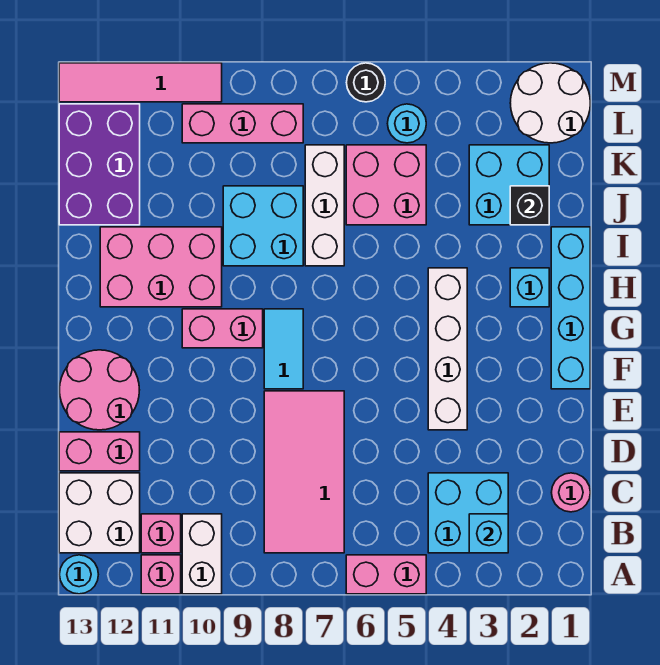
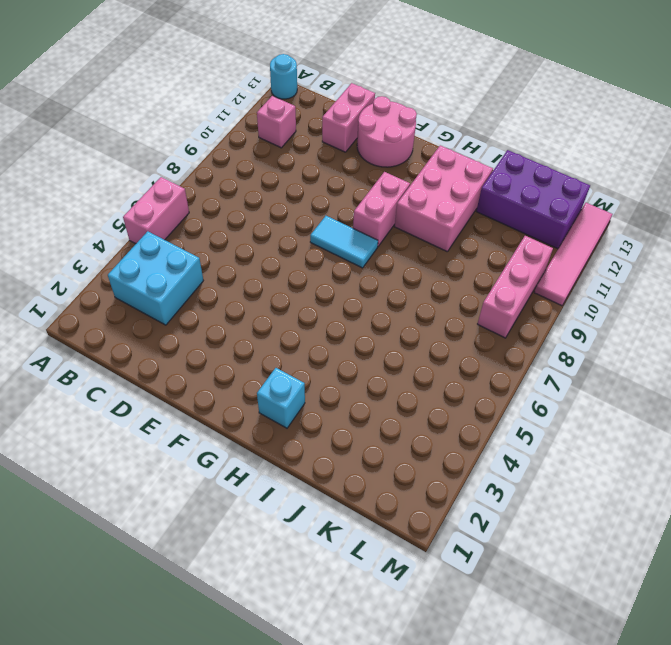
none -> white 1x2 brick [182,514,222,594]
none -> pink 1x1 brick [141,555,181,594]
none -> pink 2x4 tile [264,391,344,553]

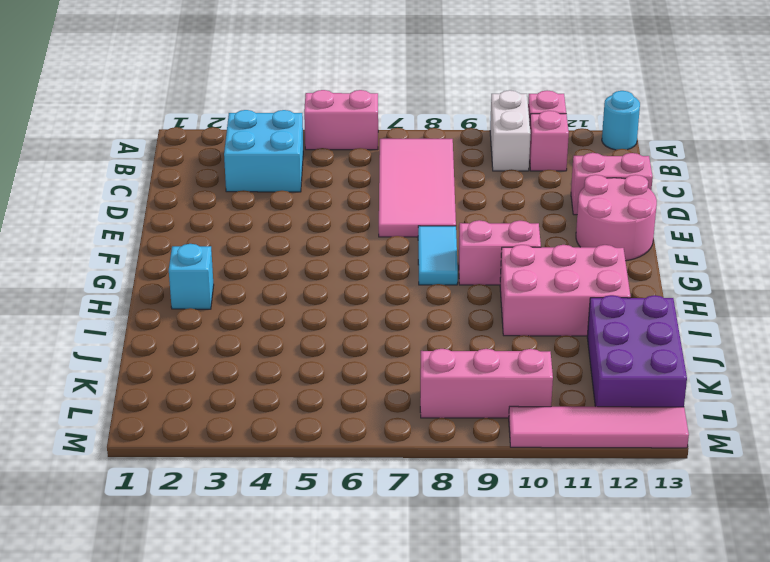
none -> white 2x2 brick [59,473,140,553]
none -> pink 1x1 round brick [551,473,590,512]
none -> white 1x4 brick [428,268,467,430]

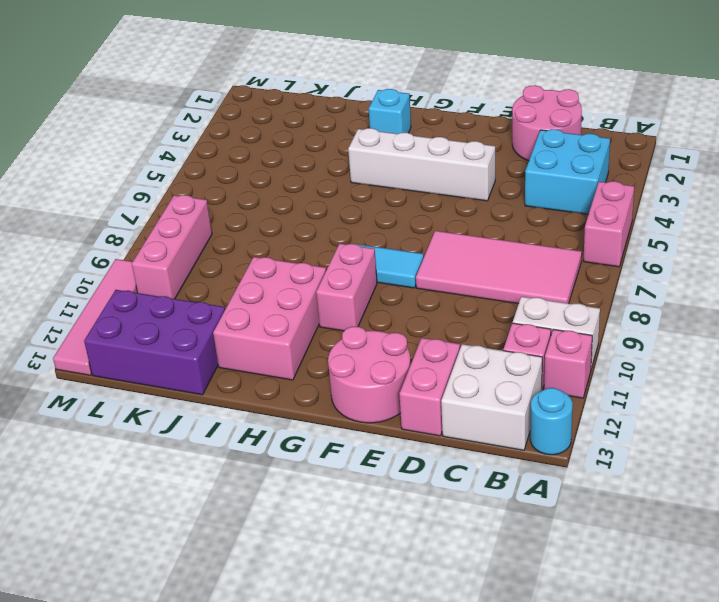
pink 2x2 round brick [512,85,582,161] -> pink 1x1 round brick [551,473,590,512]
none -> cyan 1x4 brick [551,227,590,389]
none -> white 1x3 brick [305,145,344,266]
none -> cyan 2x2 brick [223,186,303,266]

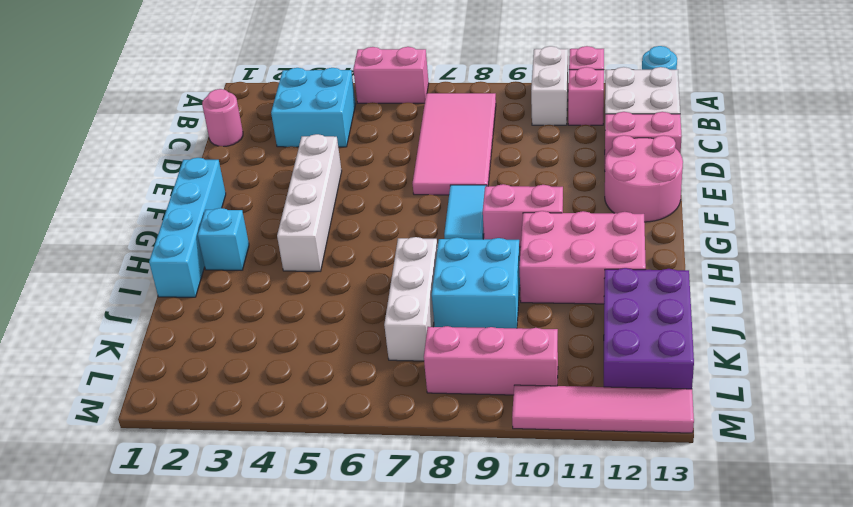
none -> cyan 2x2 brick [469,145,549,225]
none -> pink 2x2 brick [346,145,426,225]
none -> white 2x2 round brick [510,63,590,143]

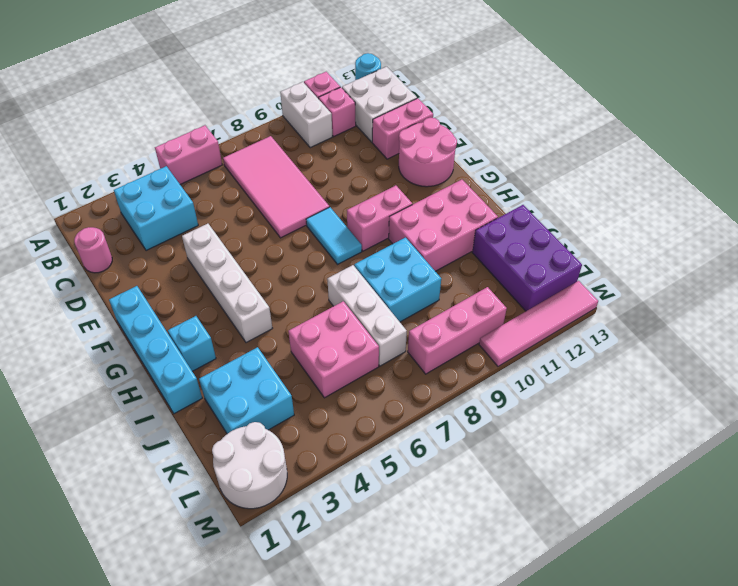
none -> cyan 1x1 round brick [388,104,426,143]
none -> black 1x1 round brick [347,63,385,102]
none -> cyan 1x1 brick [469,514,508,553]

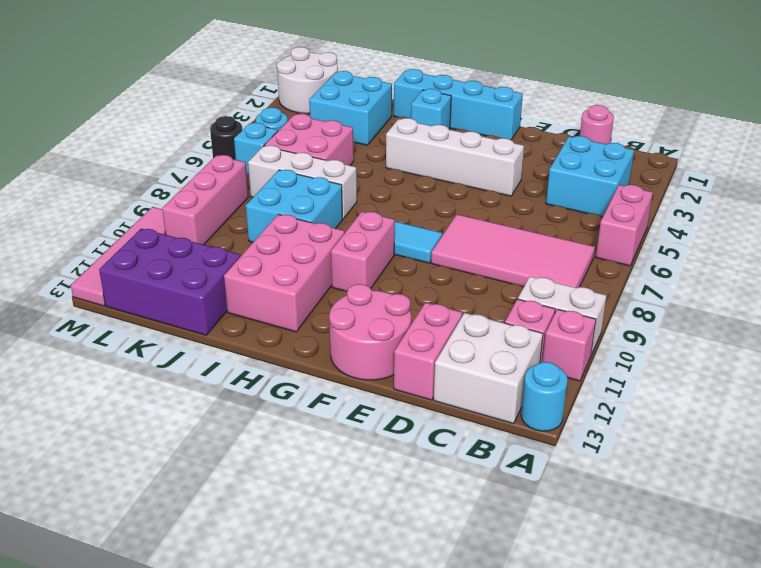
cyan 1x1 brick [234,123,278,175] -> cyan 1x1 brick moved to [469,514,508,553]
none -> black 1x1 brick [510,186,549,225]

